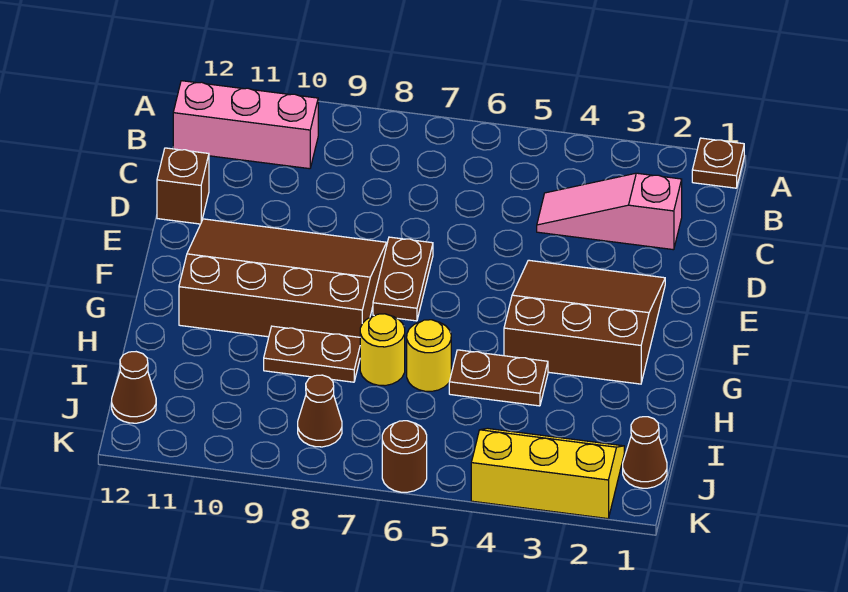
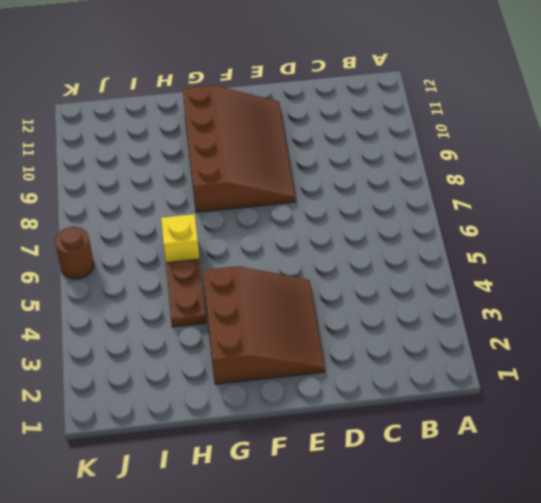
yellow 1x1 brick [161,214,199,263] -> yellow 1x1 round brick [407,320,451,391]
none -> brown 1x1 plate [692,138,744,188]
none -> pink 1x3 brick [173,81,318,169]
none -> pink 1x3 slope [537,173,682,250]

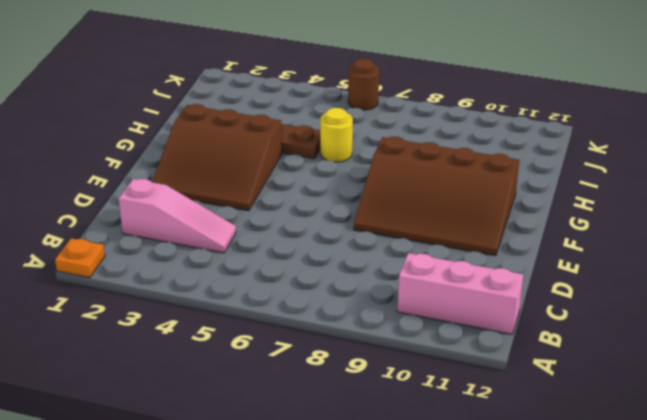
orange 1x1 plate [55,238,105,278] -> brown 1x1 plate [692,138,744,188]
none -> brown 1x1 brick [157,148,209,224]
none -> brown 1x2 plate [373,237,433,321]
none -> yellow 1x1 round brick [360,314,405,386]

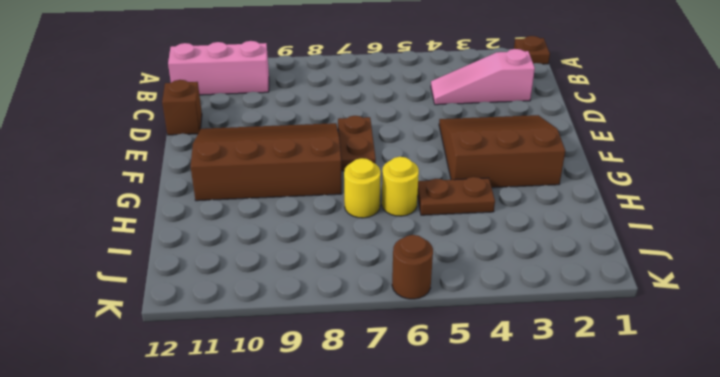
none -> brown 1x2 plate [264,326,360,382]
none -> brown 1x1 cone [623,417,667,488]
none -> yellow 2x3 slope [471,428,624,519]

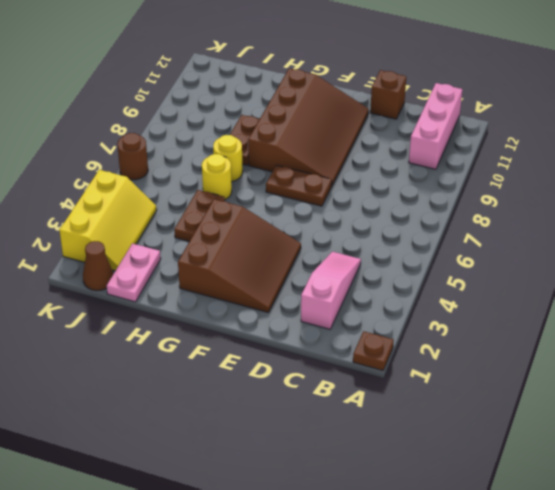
pink 1x2 plate [107,243,161,302] -> none
none -> brown 1x1 cone [298,375,342,447]
none -> brown 1x1 cone [112,352,156,423]

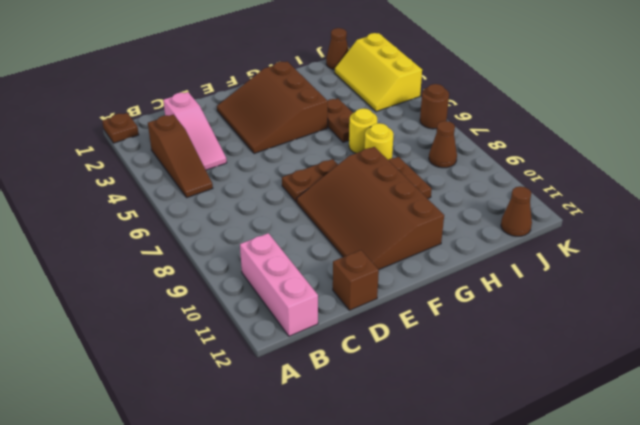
brown 1x3 slope [148,115,213,197] -> none

